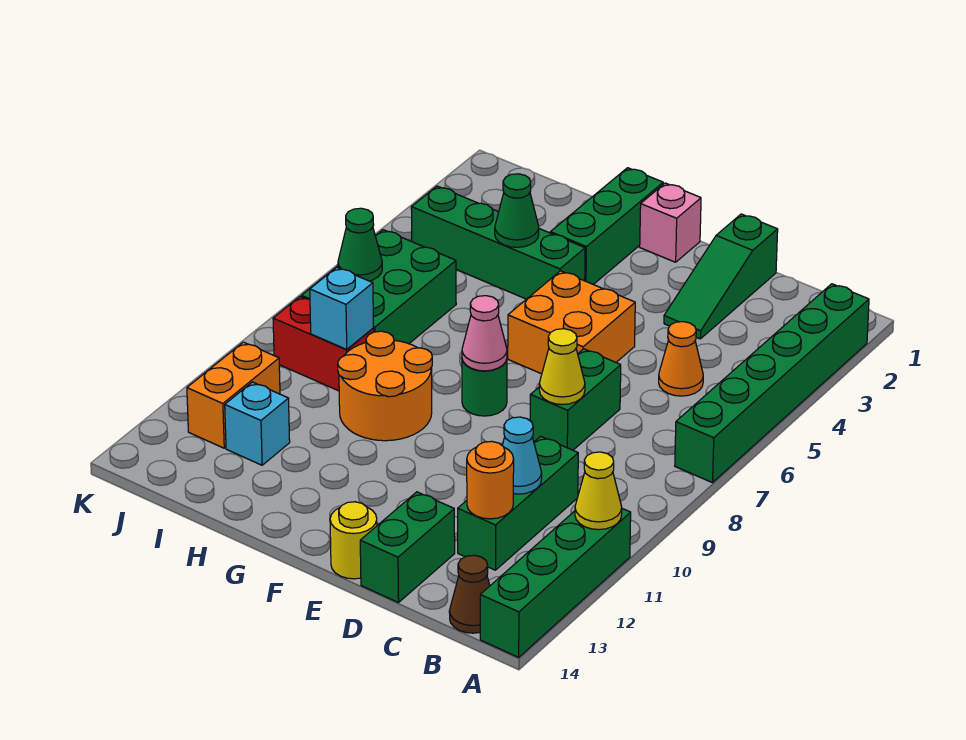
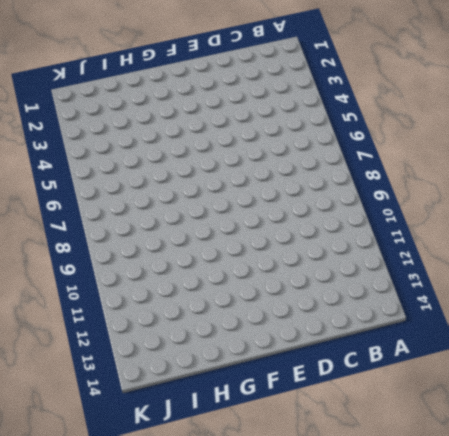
none -> green 1x6 brick [675,284,869,483]
none -> green 1x4 brick [480,509,631,657]
none -> brown 1x1 cone [449,555,490,633]

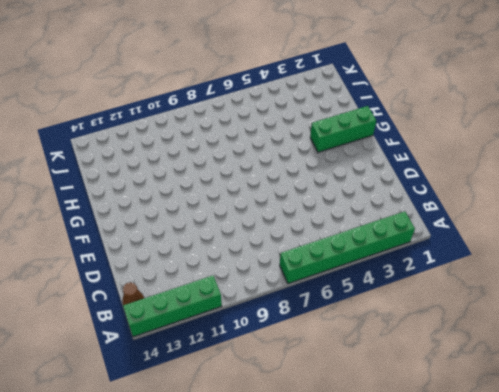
none -> orange 1x1 cone [659,322,703,396]
none -> green 1x3 brick [458,437,578,570]
none -> green 1x3 slope [664,214,778,339]

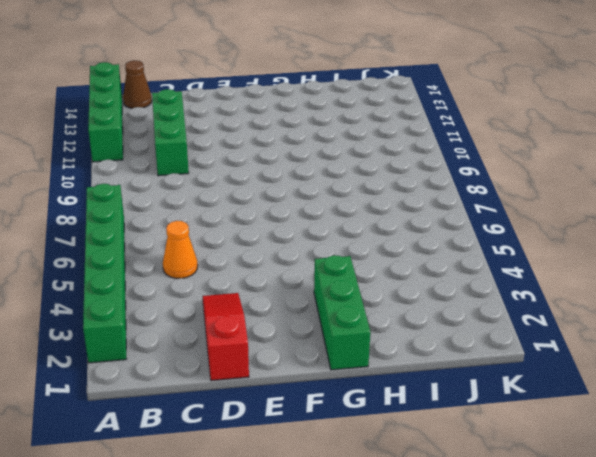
red 1x3 slope [203,293,249,381] -> green 1x3 slope [664,214,778,339]
none -> green 1x2 brick [530,349,621,450]
none -> green 1x2 brick [360,492,455,603]
none -> orange 2x2 brick [508,271,635,374]

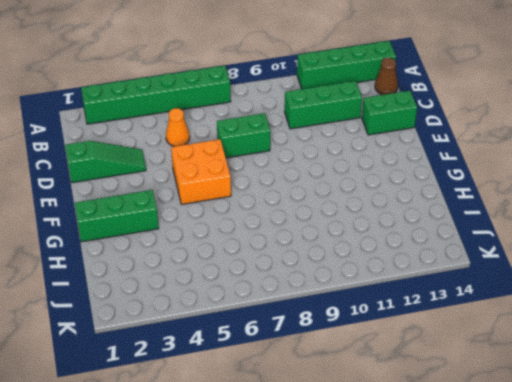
none -> yellow 1x1 round brick [330,502,377,579]
none -> pink 1x1 brick [640,183,701,262]
none -> green 1x1 round brick [462,360,507,416]

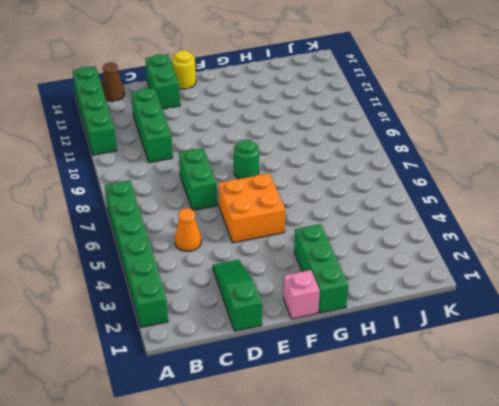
none -> green 1x4 brick [411,186,585,299]
none -> orange 2x2 round brick [338,331,432,441]
none -> green 2x3 brick [301,230,456,344]

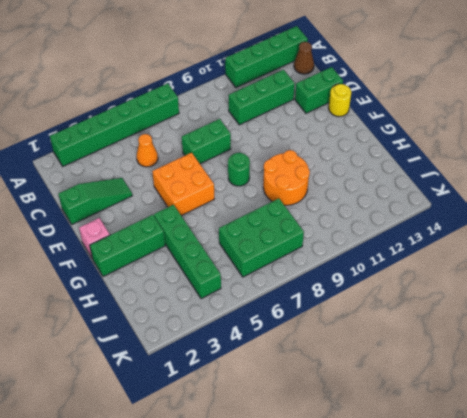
none -> red 1x2 brick [273,297,374,391]
none -> cyan 1x1 brick [225,382,290,465]
none -> orange 1x2 brick [187,342,280,448]

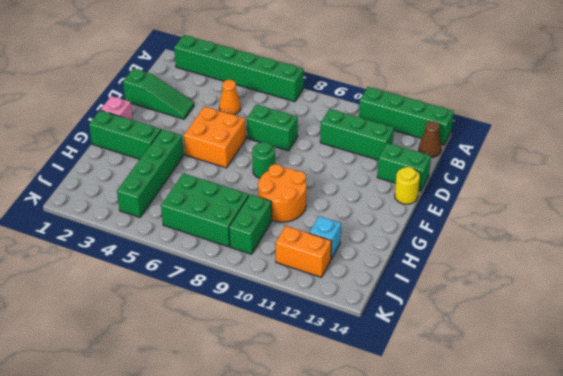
green 1x2 brick [229,195,272,254] -> red 1x2 brick [273,297,374,391]
none -> yellow 1x1 cone [575,452,622,530]
none -> cyan 1x1 cone [502,417,542,494]
none -> orange 1x1 round brick [467,441,514,519]

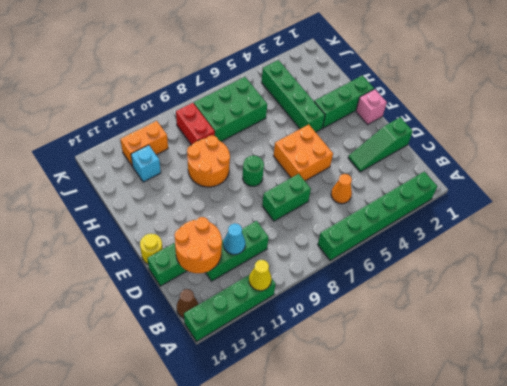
orange 2x2 round brick [174,217,222,273] -> orange 1x1 round brick [467,441,514,519]
none -> yellow 1x1 cone [539,329,585,405]
none -> pink 1x1 cone [462,296,507,371]
none -> green 1x1 cone [495,174,539,247]

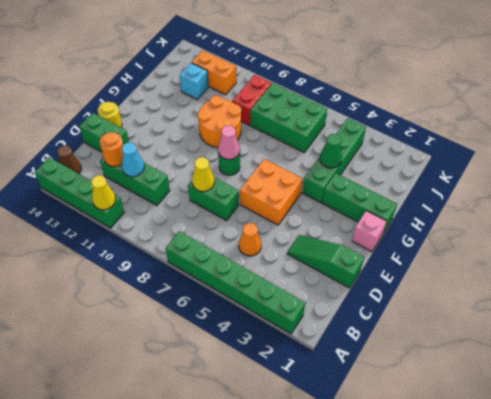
none -> cyan 1x1 brick [310,267,373,349]
none -> green 1x1 cone [338,208,382,281]

